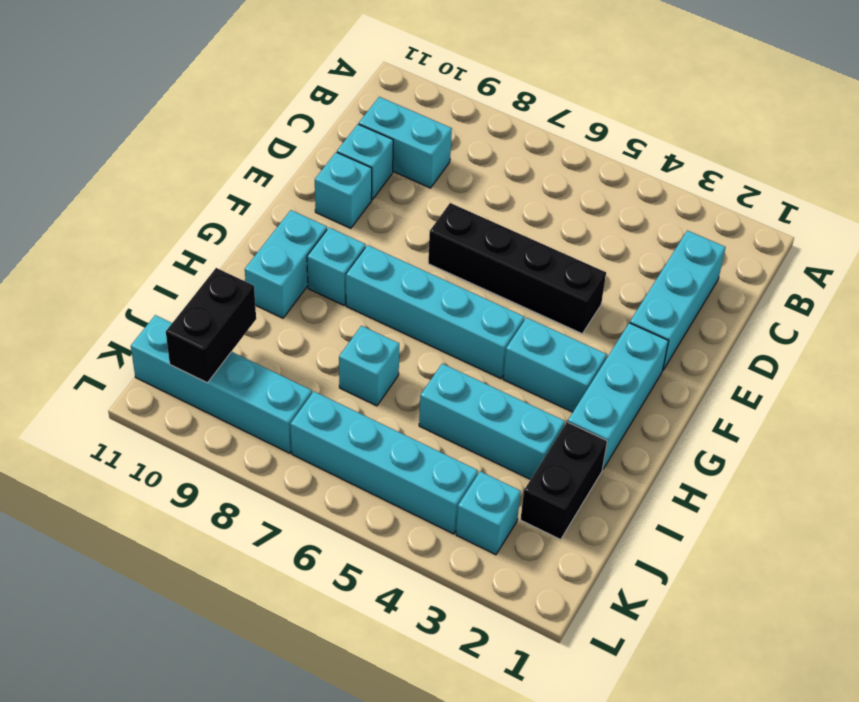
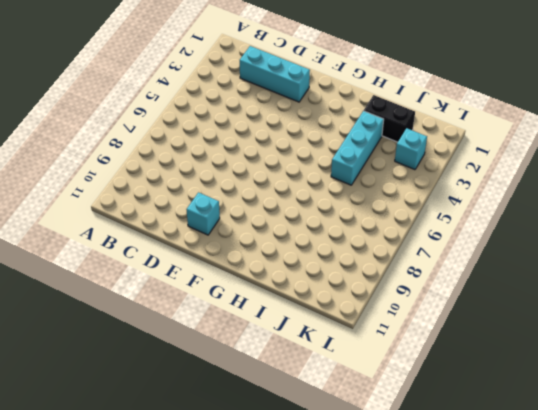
none -> cyan 1x2 brick [359,97,452,188]
none -> cyan 1x1 brick [337,124,393,200]
none -> black 1x4 brick [428,203,606,334]

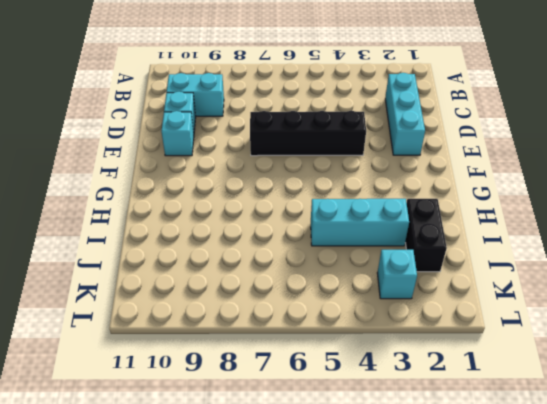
none -> cyan 1x3 brick [568,323,668,469]
none -> cyan 1x2 brick [503,318,607,412]
none -> cyan 1x4 brick [346,245,525,379]

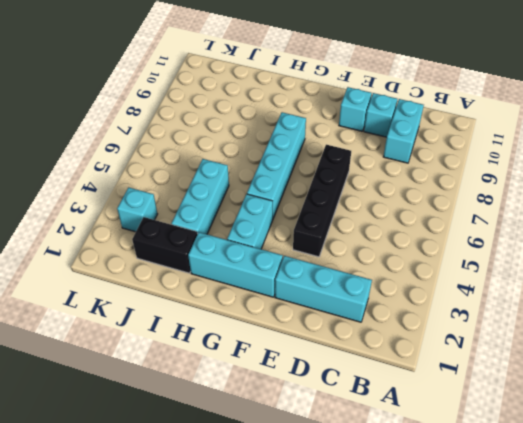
none -> cyan 1x1 brick [307,228,366,305]
none -> cyan 1x2 brick [245,210,327,318]
none -> cyan 1x1 brick [339,326,399,406]

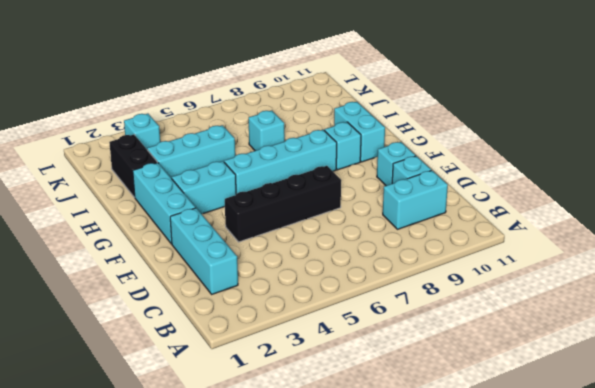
none -> cyan 1x4 brick [290,392,478,534]
none -> cyan 1x4 brick [131,315,312,453]
none -> black 1x2 brick [166,268,256,383]

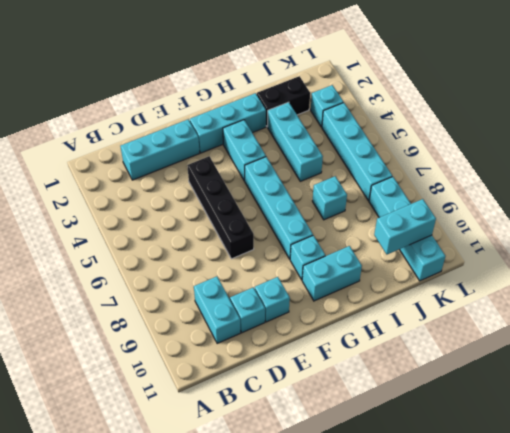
cyan 1x2 brick [374,199,436,254] -> black 1x2 brick [166,268,256,383]

